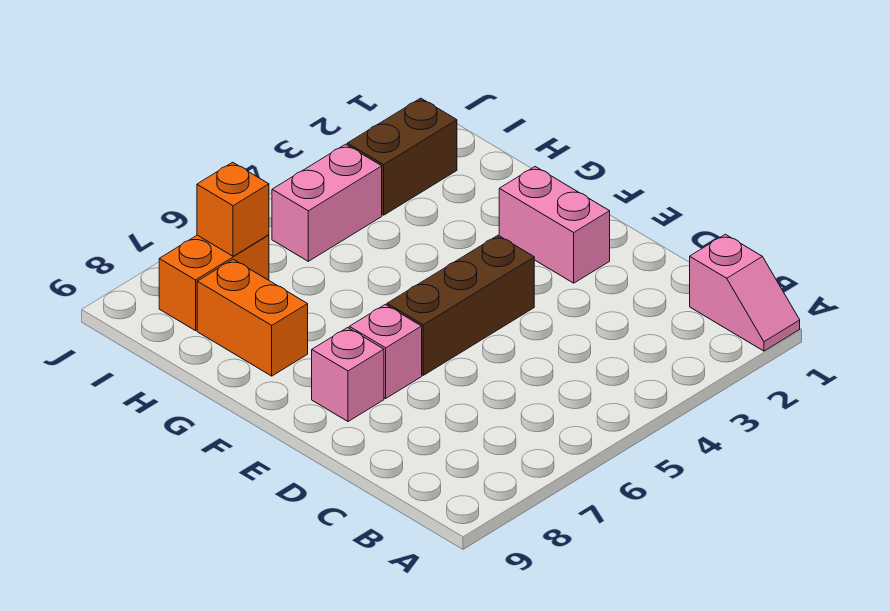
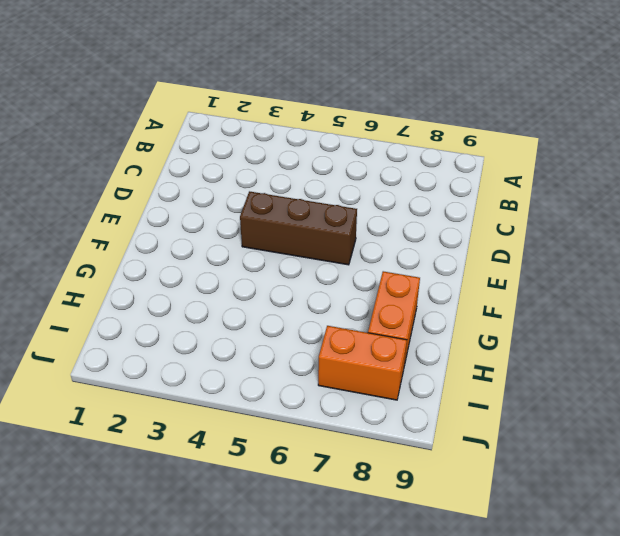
none -> pink 1x2 slope [690,234,800,351]
none -> pink 1x2 brick [499,167,610,283]

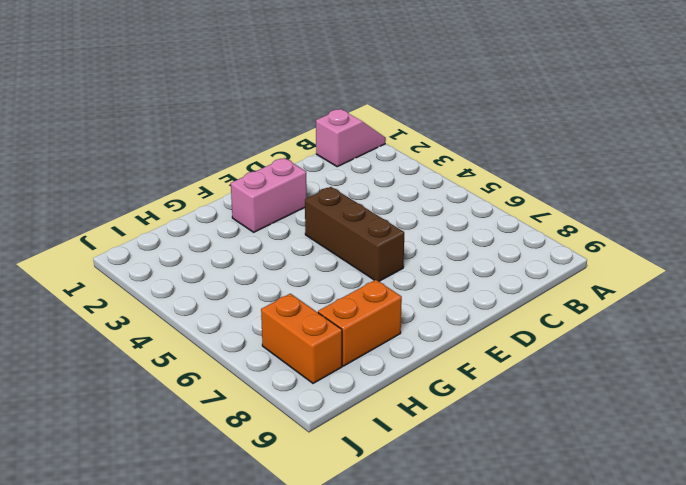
none -> pink 1x1 brick [349,305,422,398]
none -> pink 1x1 brick [312,328,384,422]

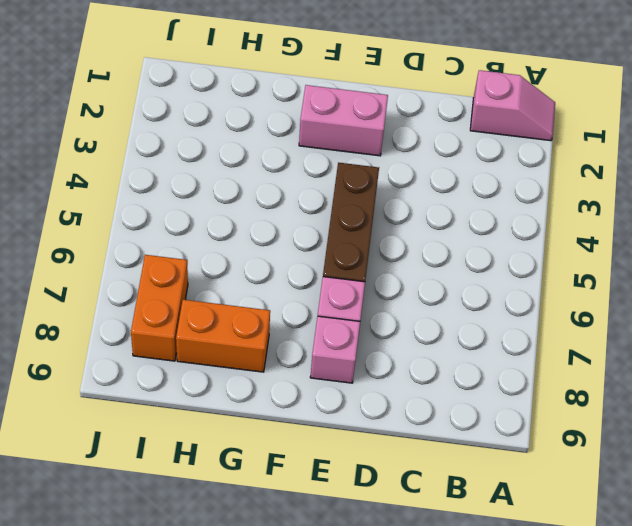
none -> brown 1x2 brick [347,98,457,215]
none -> pink 1x2 brick [272,144,382,261]

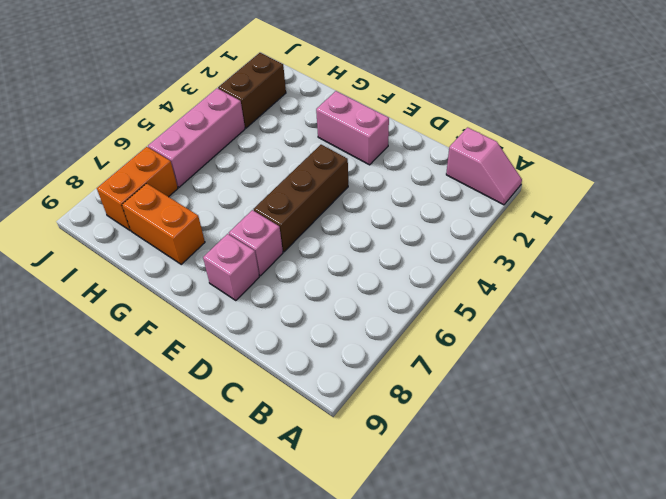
pink 1x3 brick [148,88,245,187] -> pink 1x2 brick [272,144,382,261]
none -> orange 1x1 brick [197,162,269,256]

